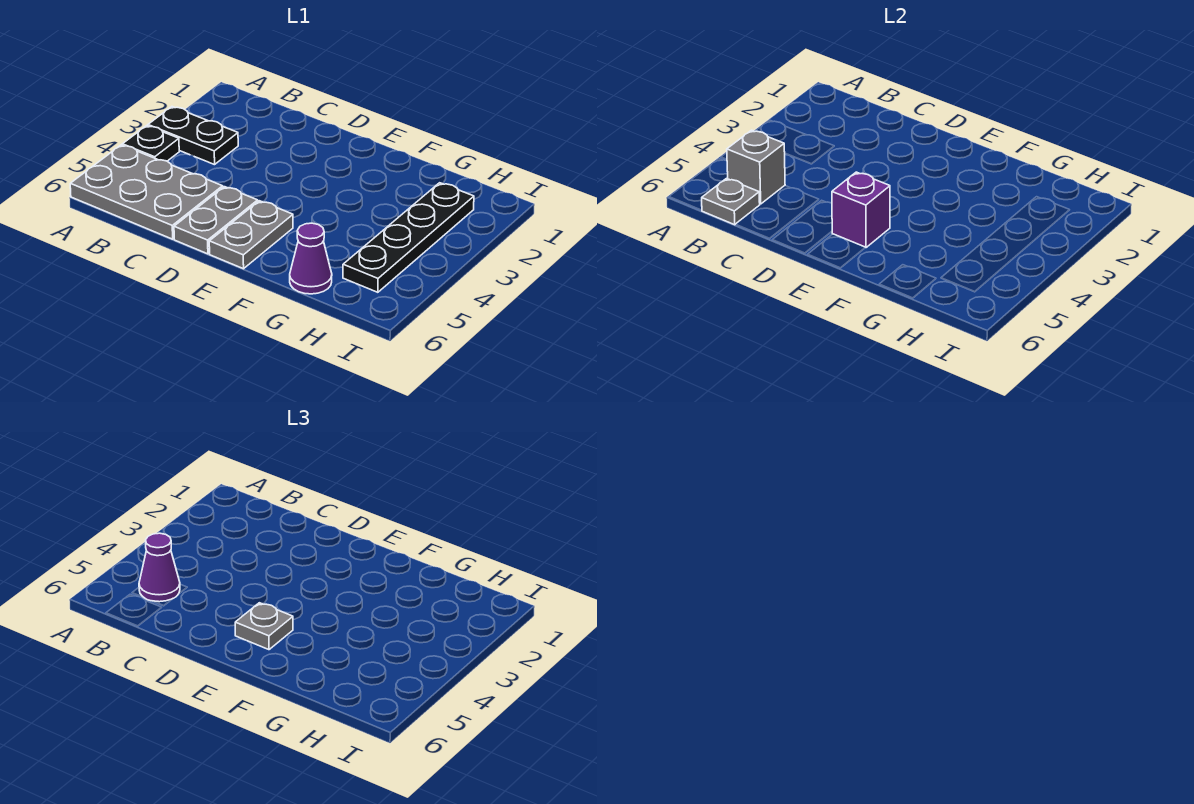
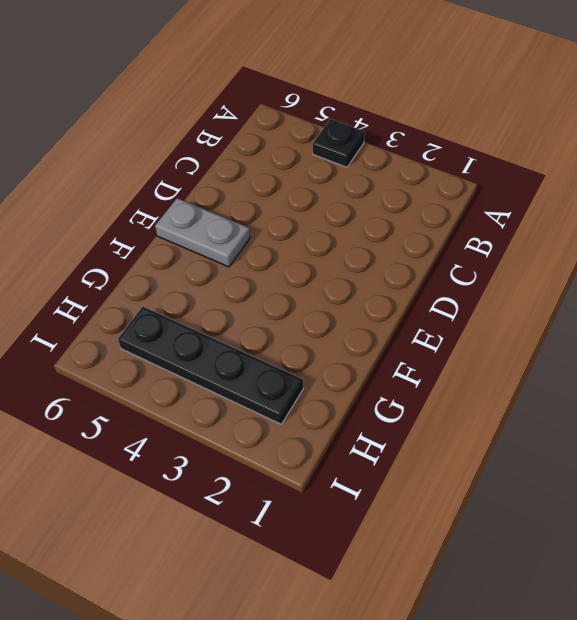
none -> black 1x2 plate [148,107,238,165]
none -> grey 2x3 plate [70,145,223,239]
none -> grey 1x2 plate [174,187,258,254]

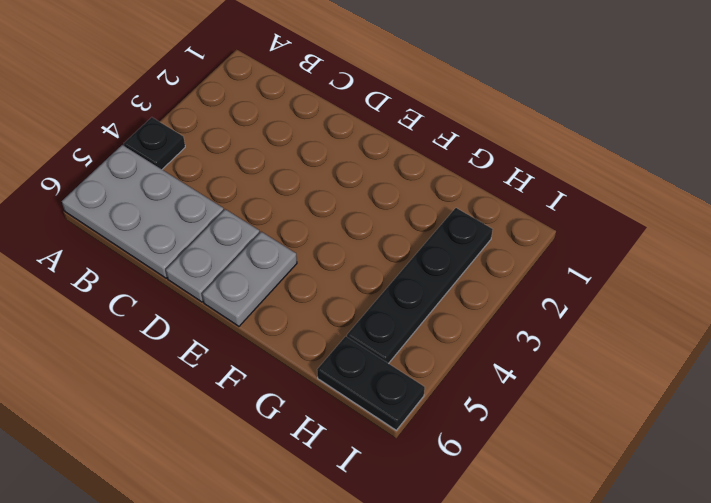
black 1x2 plate [317,336,425,430] -> black 1x2 plate moved to [148,107,238,165]
none -> purple 1x1 cone [290,223,332,294]
none -> grey 1x1 brick [727,130,785,204]
none -> grey 1x1 plate [702,179,760,225]

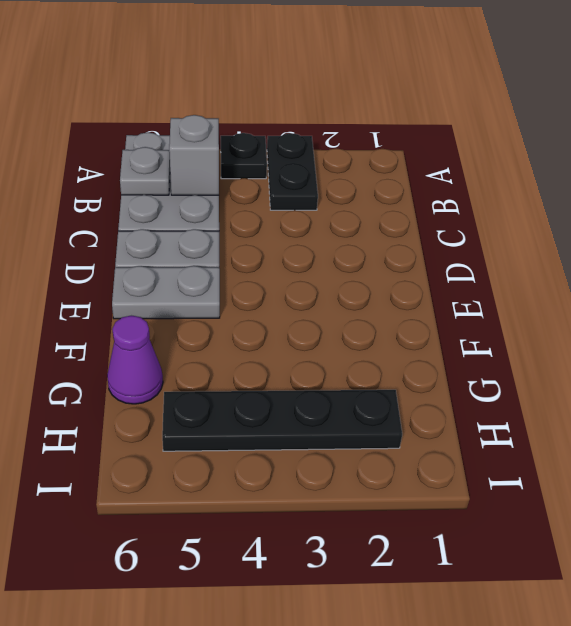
none -> purple 1x1 brick [832,172,890,248]
none -> purple 1x1 cone [139,533,180,602]
none -> grey 1x1 plate [235,603,293,650]

